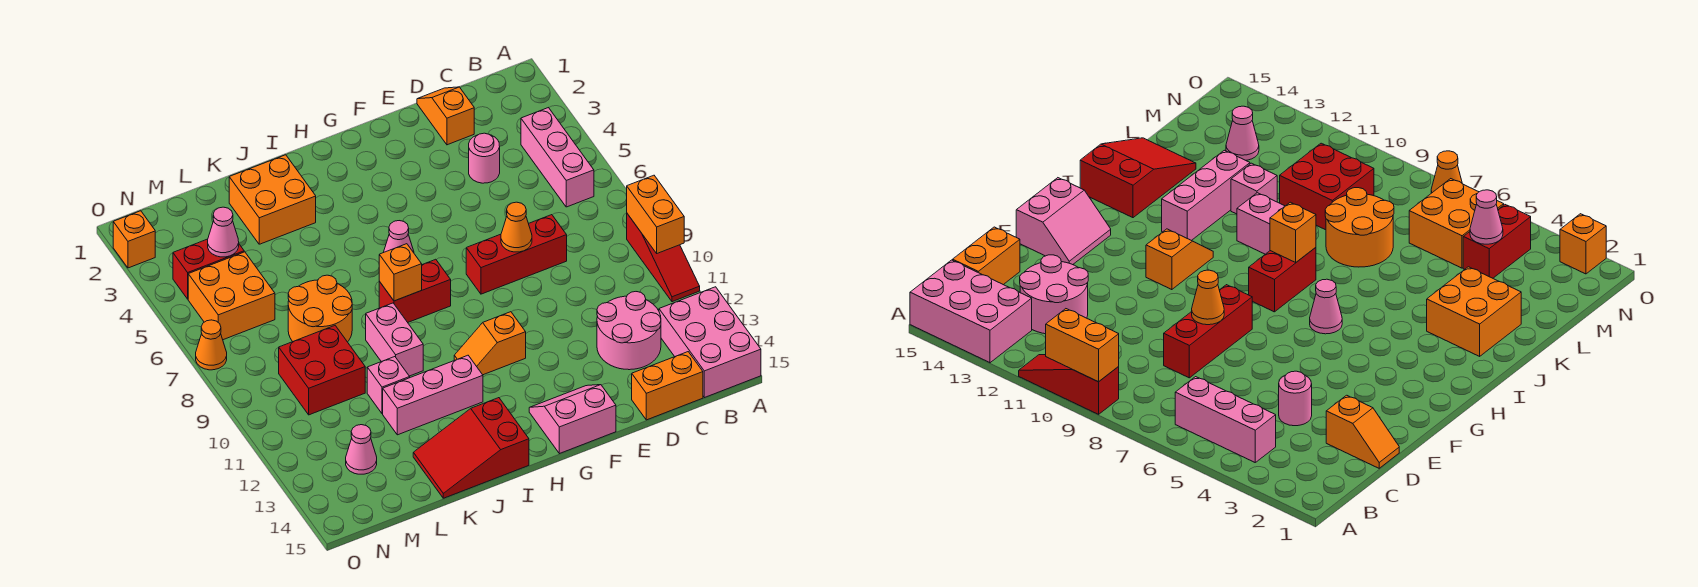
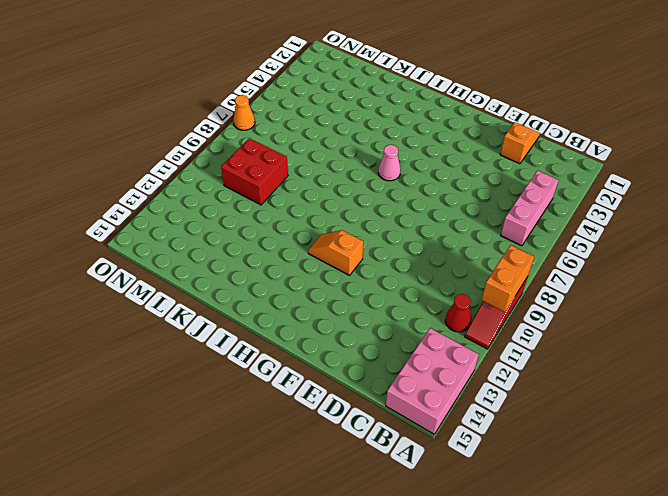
red 1x1 cone [445,294,471,332] -> none
none -> pink 2x2 round brick [597,292,661,370]
none -> orange 1x2 brick [632,352,703,420]
none -> pink 1x1 round brick [469,133,500,183]

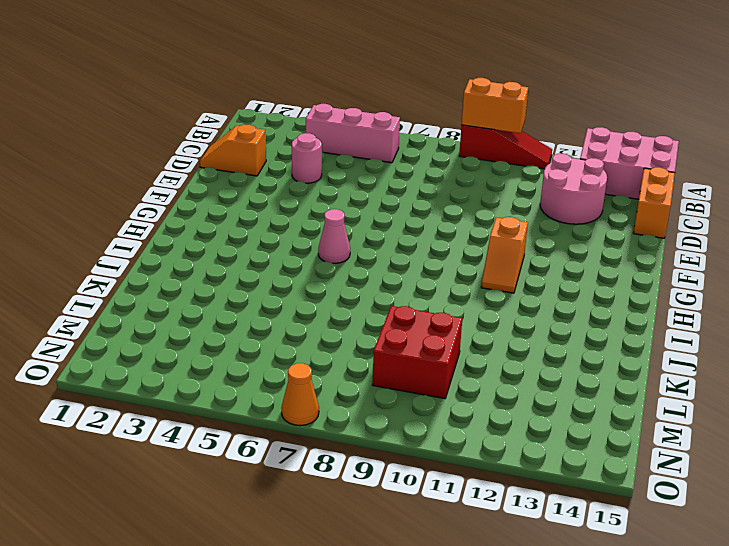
none -> red 1x3 brick [466,215,567,294]
none -> pink 2x2 slope [529,385,616,454]
none -> red 1x2 brick [379,259,451,322]

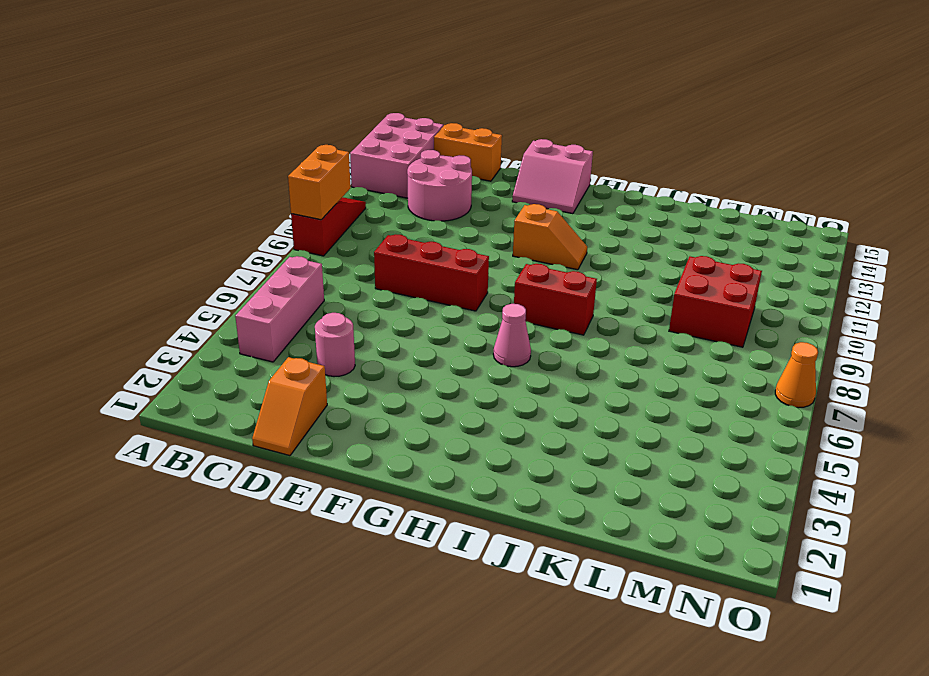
none -> pink 1x3 brick [383,355,483,435]
none -> red 2x3 slope [413,398,529,498]
none -> orange 2x2 brick [229,155,316,244]

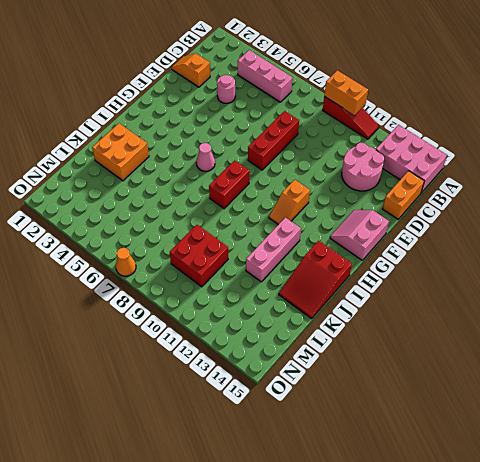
none -> pink 1x2 brick [366,303,423,376]
none -> orange 2x2 round brick [288,275,352,342]
none -> pink 1x1 brick [367,357,410,414]

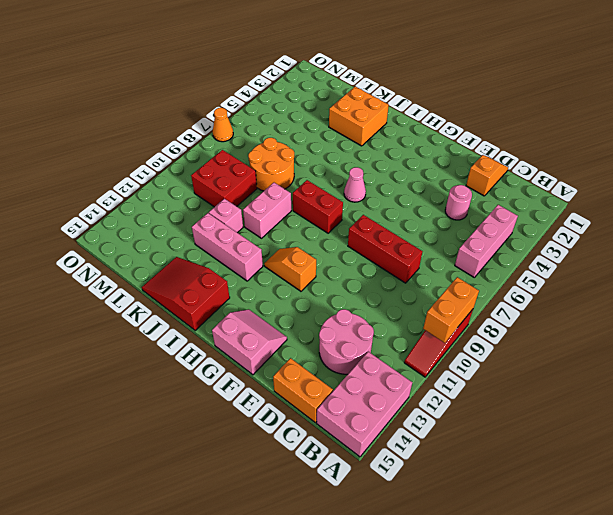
none -> red 1x2 brick [173,239,244,299]
none -> orange 2x2 brick [188,252,275,340]
none -> pink 1x1 cone [346,425,377,474]

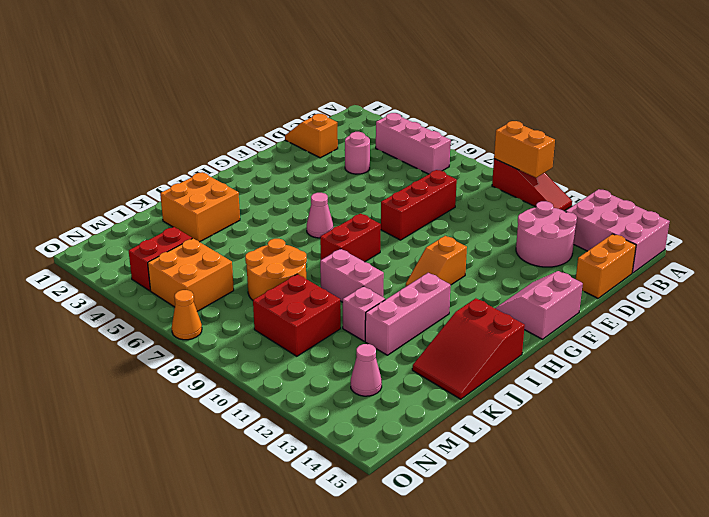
none -> orange 1x1 brick [113,211,155,268]
none -> orange 1x1 cone [501,202,532,252]
none -> orange 1x1 brick [379,244,422,301]

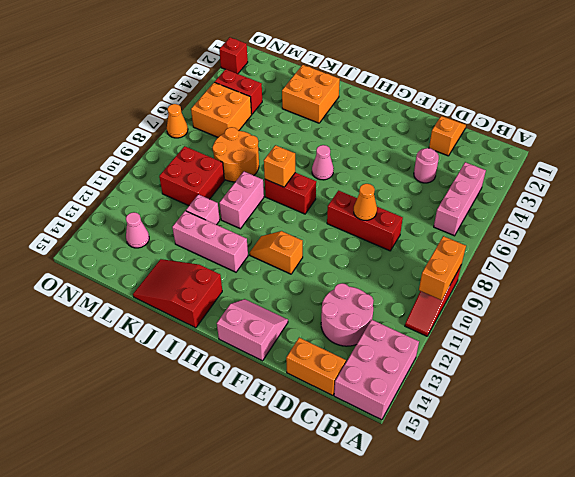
red 1x1 brick [219,37,248,74] -> orange 1x1 brick [113,211,155,268]
none -> pink 1x1 cone [208,207,239,257]

